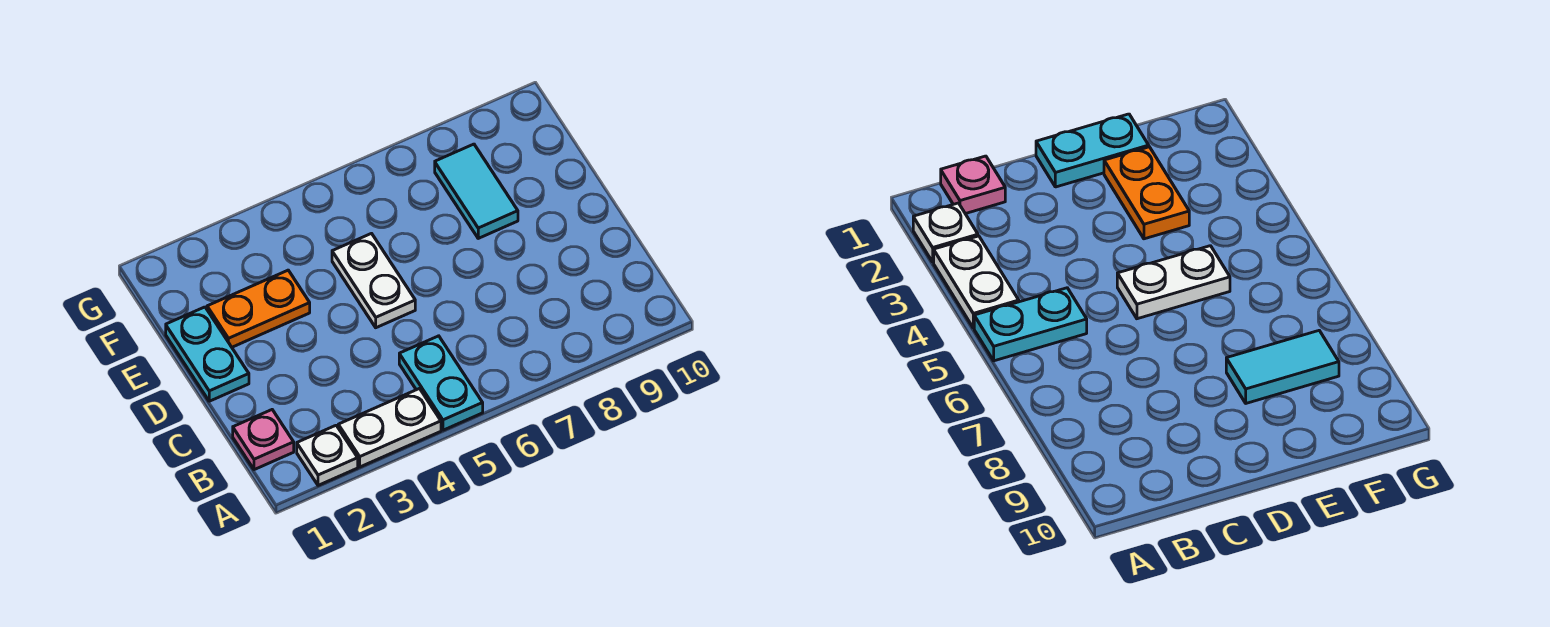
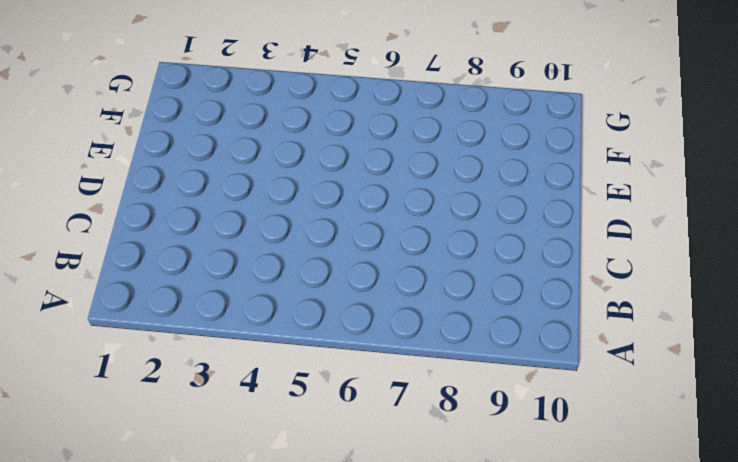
none -> white 1x1 plate [297,426,358,485]
none -> white 1x2 plate [338,389,441,467]

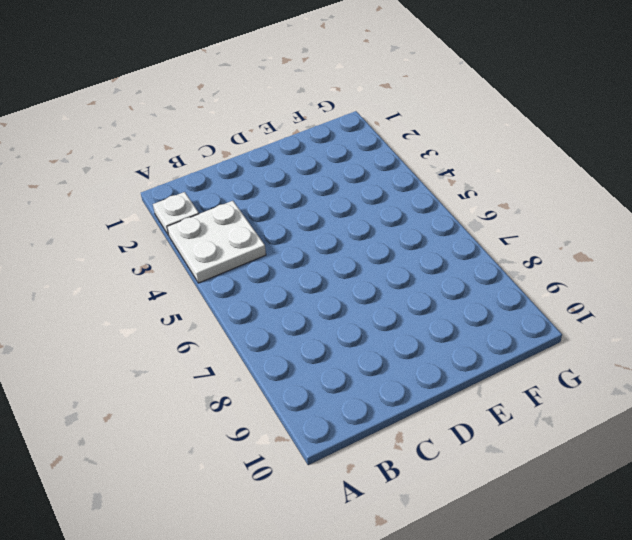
white 2x2 plate [167,201,266,283] -> white 1x2 plate [338,389,441,467]
none -> cyan 1x2 plate [399,336,483,430]
none -> pink 1x1 plate [233,410,294,470]

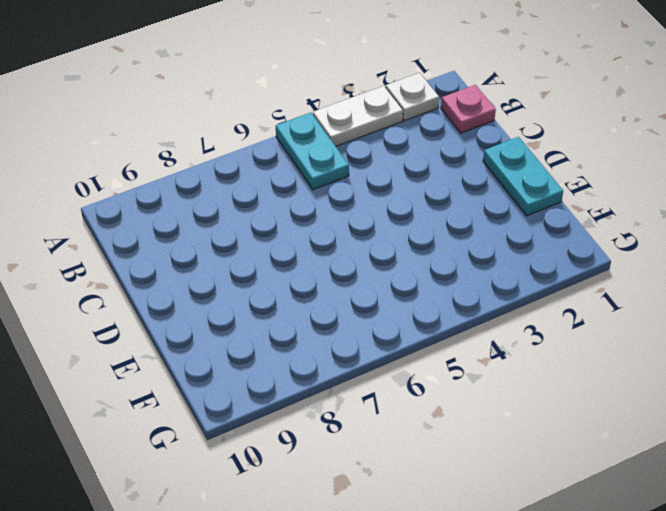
none -> white 1x2 plate [332,234,415,328]
none -> orange 1x2 plate [207,270,310,347]

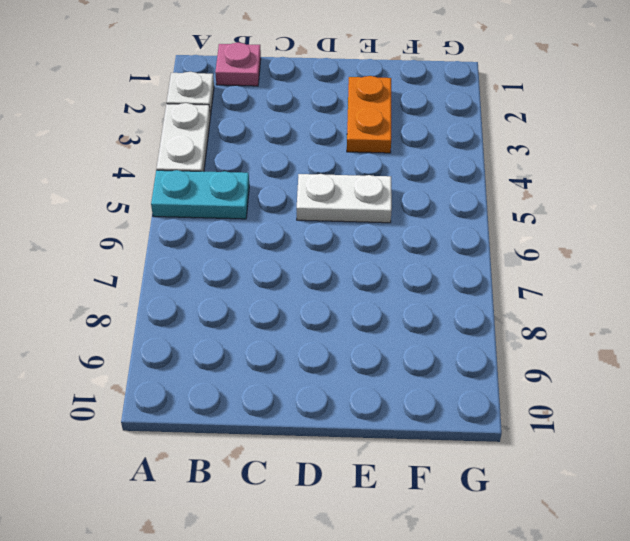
none -> cyan 1x2 plate [166,307,249,401]
none -> cyan 1x2 tile [435,144,518,238]

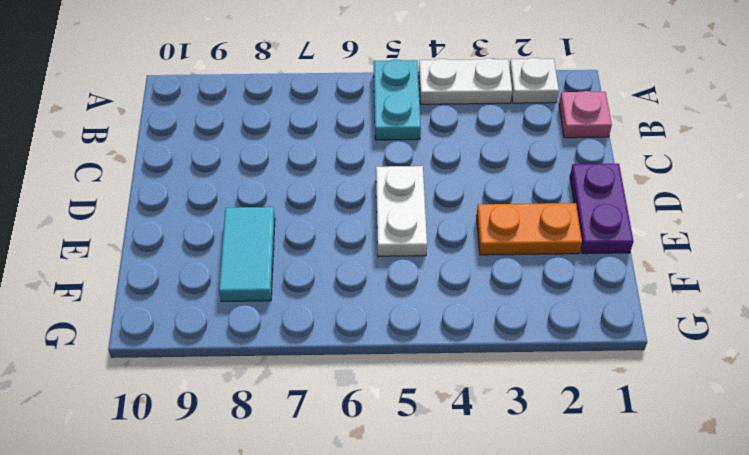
purple 1x2 plate [570,164,633,254] -> cyan 1x2 plate [166,307,249,401]

